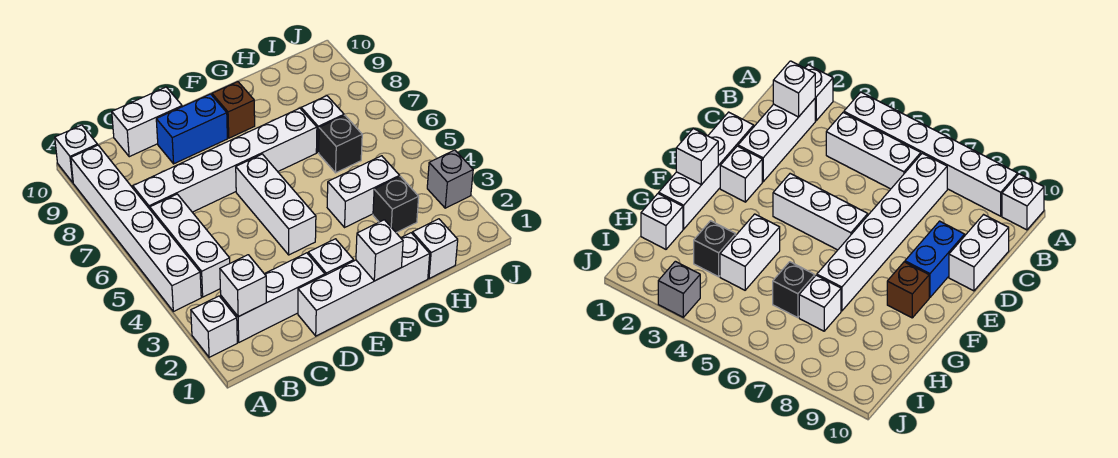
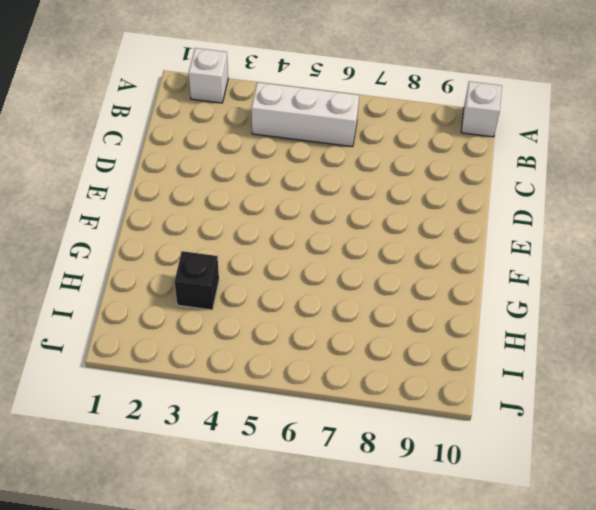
none -> white 1x6 brick [71,145,201,311]
none -> white 1x3 brick [221,253,325,342]
none -> white 1x6 brick [133,108,317,212]

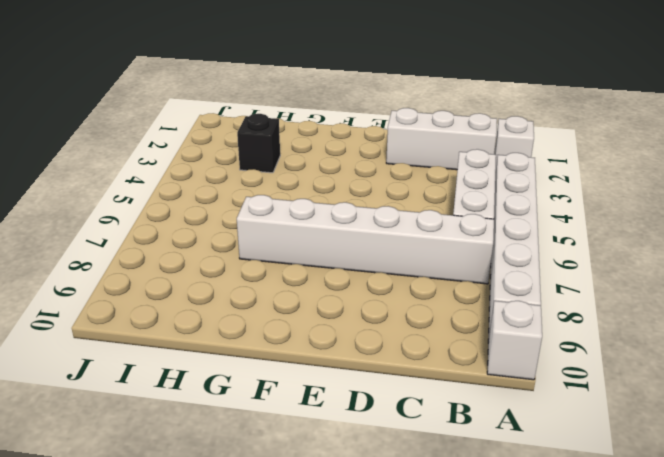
none -> white 1x2 brick [112,87,182,157]
none -> white 1x4 brick [298,233,430,336]
none -> blue 1x2 brick [156,94,227,164]

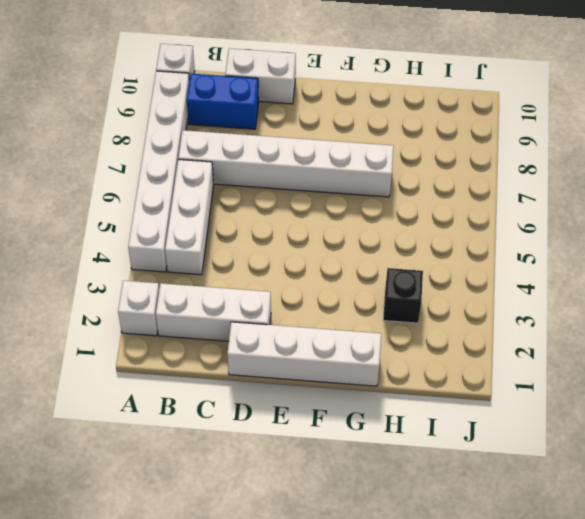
blue 1x2 brick [187,74,259,129] -> blue 1x2 brick moved to [156,94,227,164]
none -> white 1x1 brick [308,239,354,275]
none -> white 1x3 brick [236,154,316,255]
none -> brown 1x1 brick [212,82,255,138]

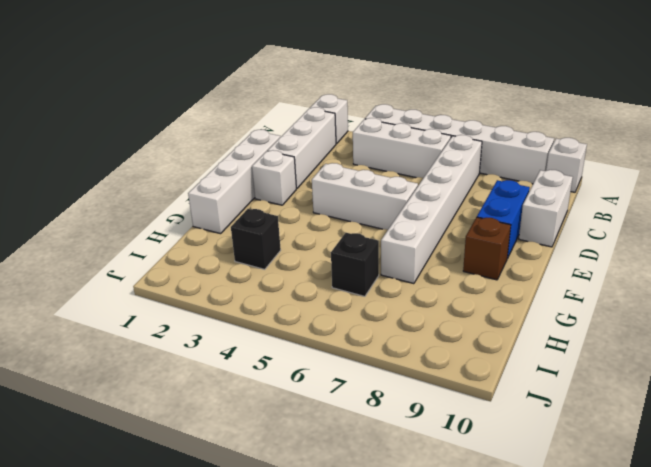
none -> white 1x2 brick [327,156,400,227]
none -> white 1x1 brick [412,219,458,279]
none -> white 1x1 brick [301,96,344,152]

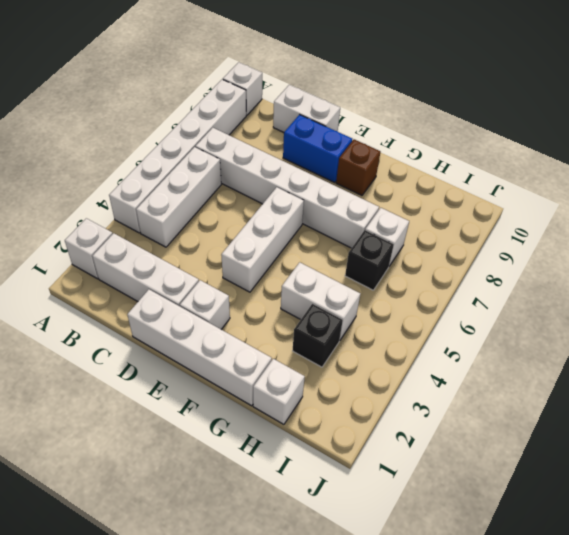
none -> grey 1x1 brick [427,150,473,208]
none -> white 1x1 brick [220,255,266,317]
none -> white 1x1 brick [356,220,403,281]

